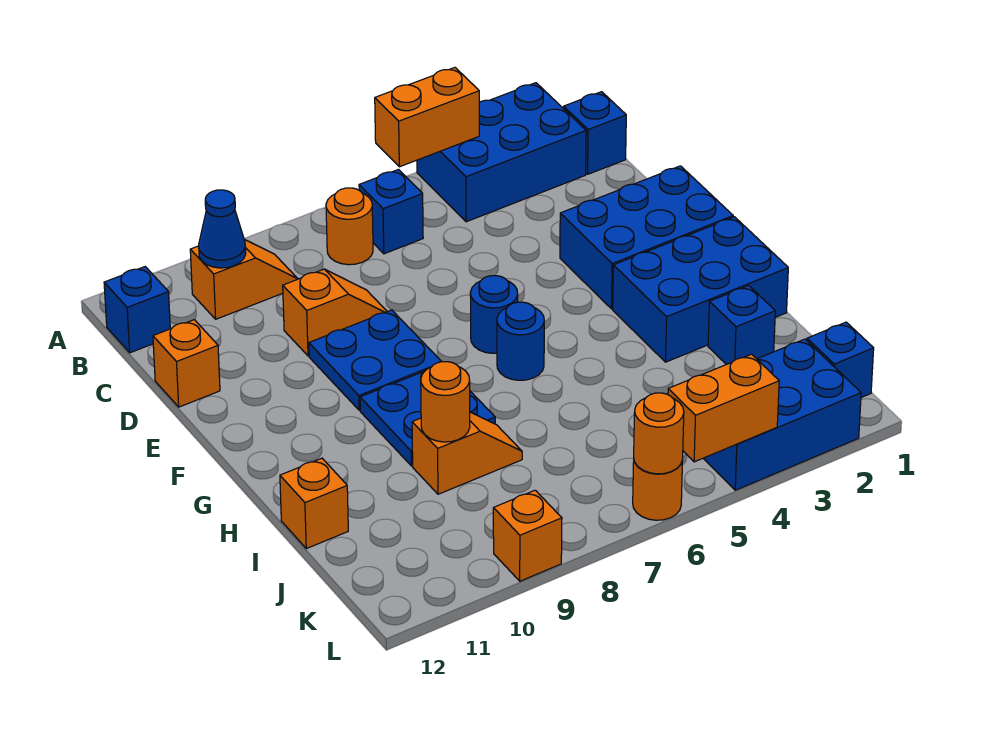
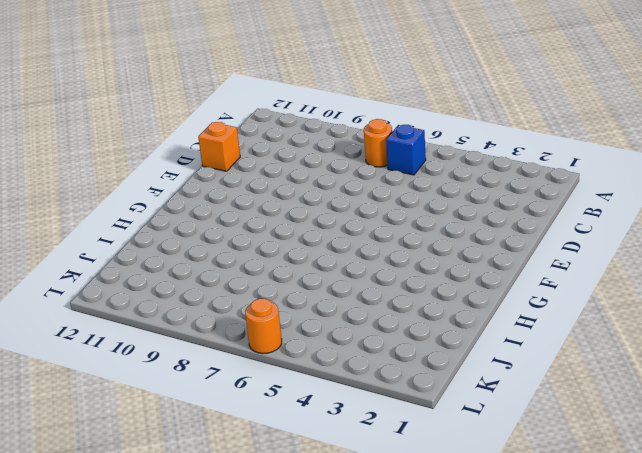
none -> blue 2x3 brick [417,83,586,222]
none -> blue 1x1 brick [564,92,626,174]
none -> orange 1x2 slope [190,240,298,319]

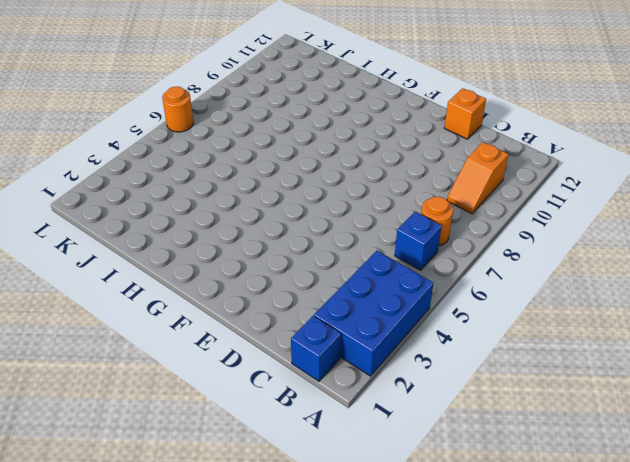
none -> blue 1x1 brick [104,267,170,353]
none -> orange 1x2 slope [283,269,387,356]
none -> blue 2x3 brick [560,166,733,309]

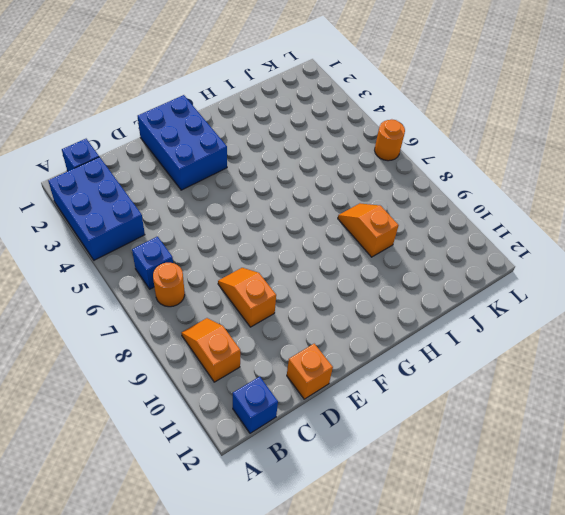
none -> blue 2x2 plate [309,310,442,410]
none -> blue 1x1 round brick [470,276,518,353]
none -> blue 2x3 brick [613,217,788,362]

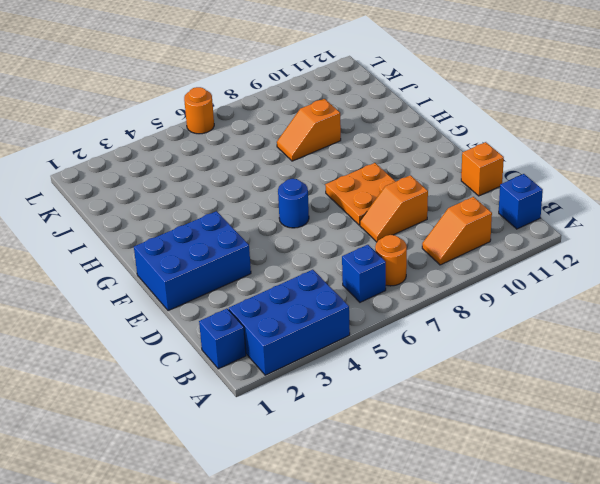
orange 2x2 plate [325,163,396,225] -> blue 2x2 plate [309,310,442,410]
none -> blue 2x3 brick [613,217,788,362]
none -> blue 1x1 round brick [497,302,544,380]
none -> blue 2x2 plate [360,368,495,466]

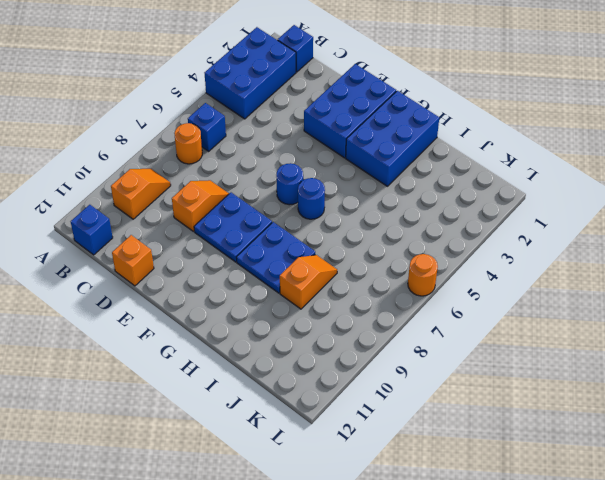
none -> blue 1x1 brick [708,286,775,365]
none -> orange 1x1 brick [280,458,348,549]
none -> blue 1x1 brick [807,322,874,397]

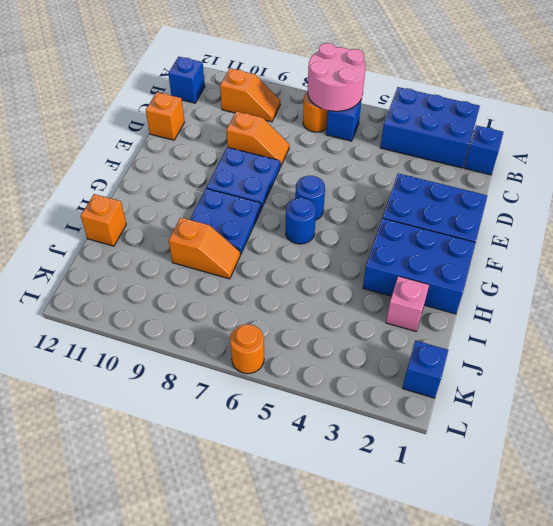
pink 2x2 round brick [307,43,366,111] -> none
pink 1x1 brick [386,276,429,331] -> blue 1x1 brick [708,286,775,365]
none -> blue 2x3 brick [703,339,861,490]
none -> orange 1x1 brick [493,490,562,581]
none -> orange 1x2 brick [375,68,479,167]

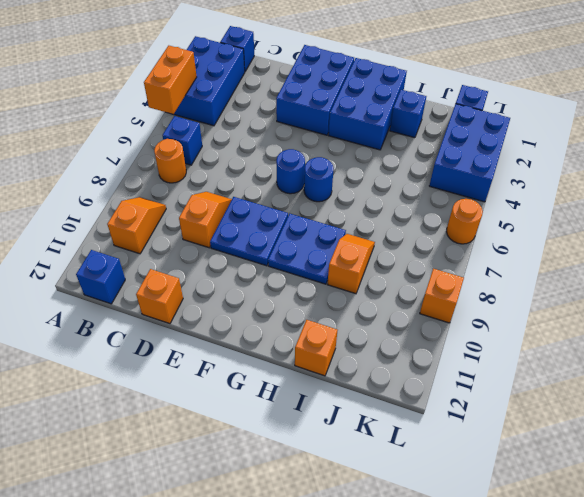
none -> blue 1x1 cone [199,190,246,268]
none -> orange 1x1 round brick [421,362,470,442]
none -> orange 1x2 brick [668,354,779,462]

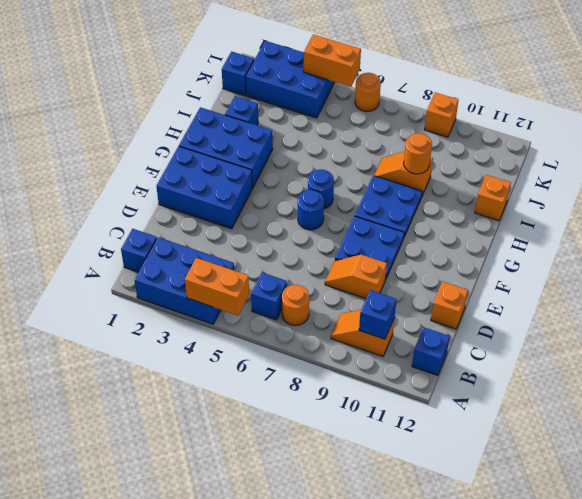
blue 1x1 brick [359,290,397,339] -> blue 1x1 cone [199,190,246,268]
none -> orange 1x1 round brick [634,393,684,474]

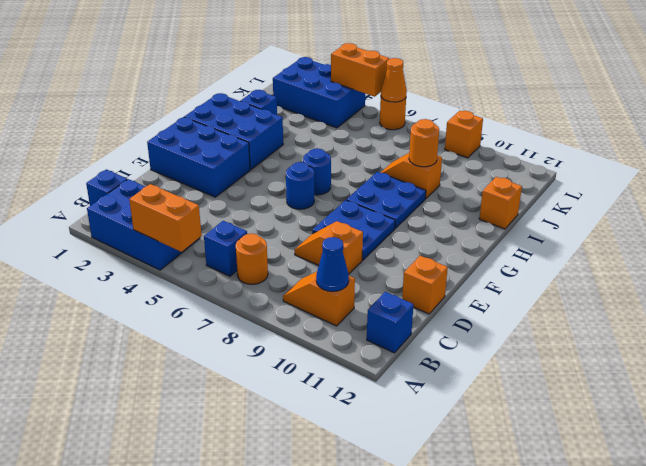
orange 1x1 cone [381,58,407,102] -> orange 1x1 round brick [634,393,684,474]
none -> blue 1x1 brick [807,322,874,397]

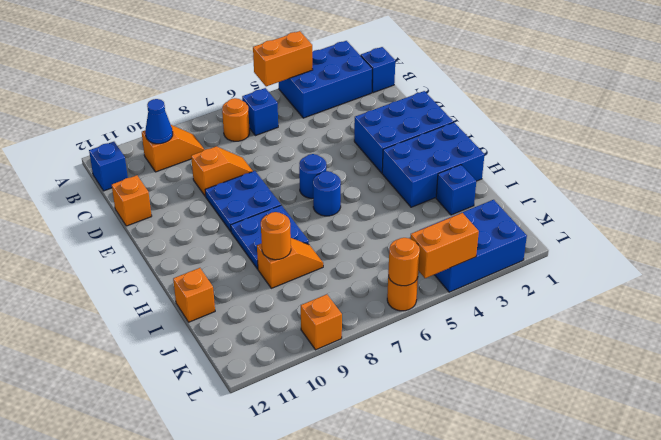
none -> blue 1x1 brick [807,322,874,397]

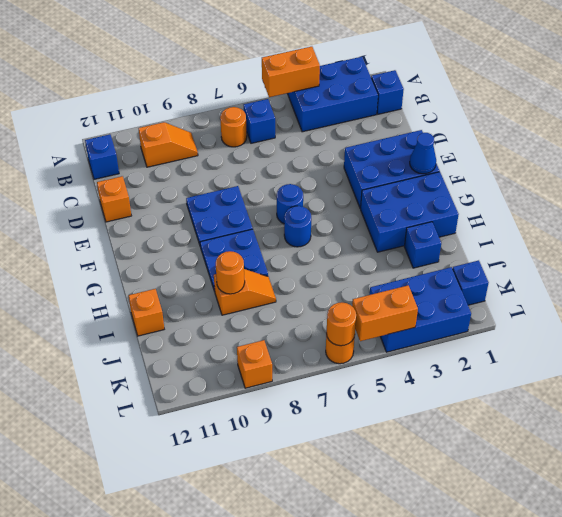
blue 1x1 cone [410,133,436,174] -> blue 1x1 cone moved to [199,190,246,268]
none -> orange 1x2 slope [283,269,387,356]

